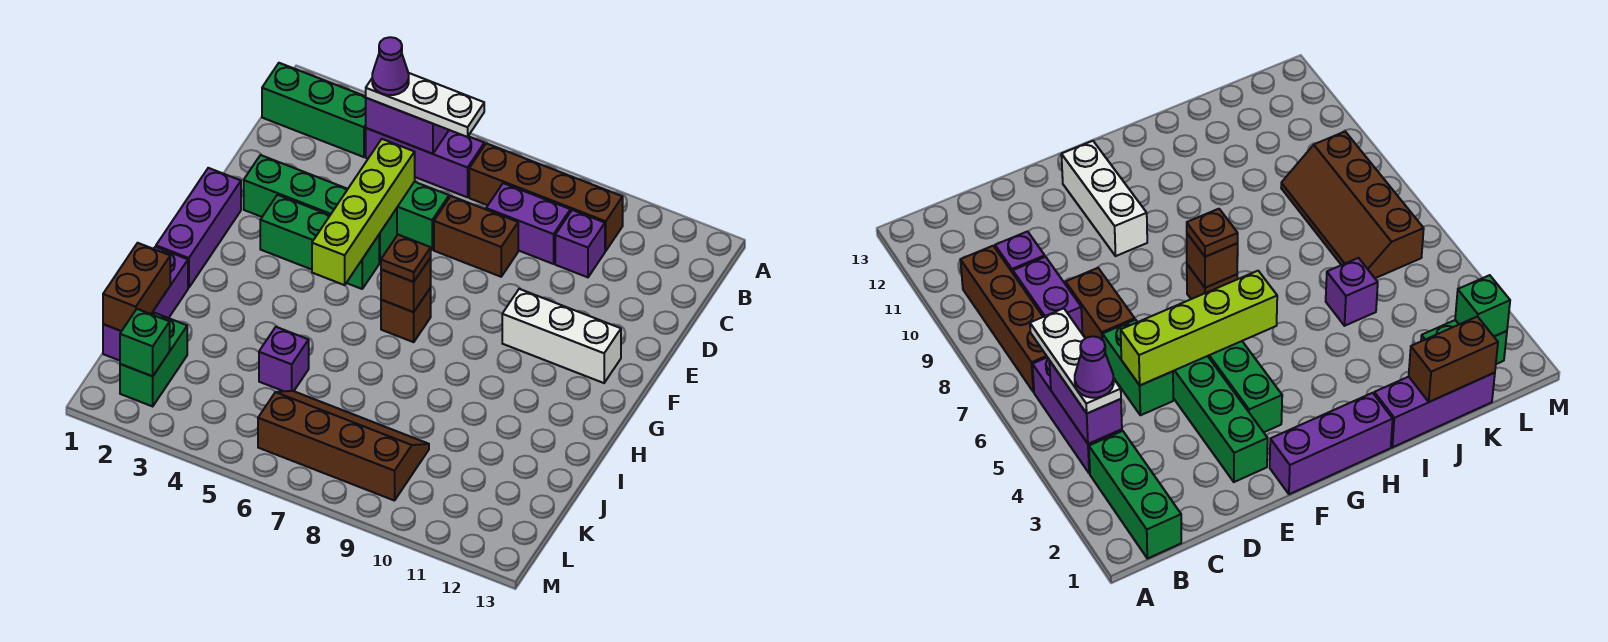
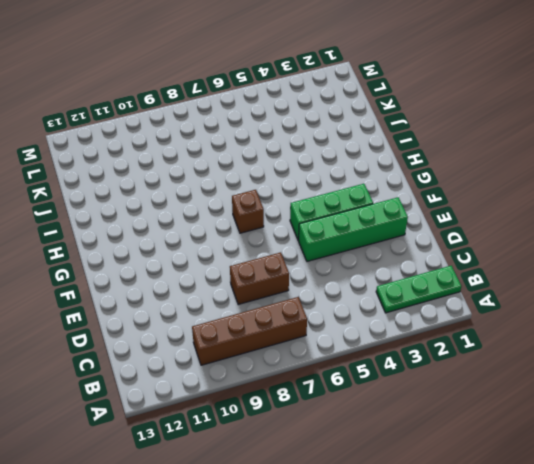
green 1x3 plate [376,266,461,313] -> green 1x3 brick [262,63,366,157]
none -> purple 1x3 brick [366,128,484,197]
none -> purple 1x2 brick [486,183,570,264]
none -> purple 1x1 brick [555,210,605,277]

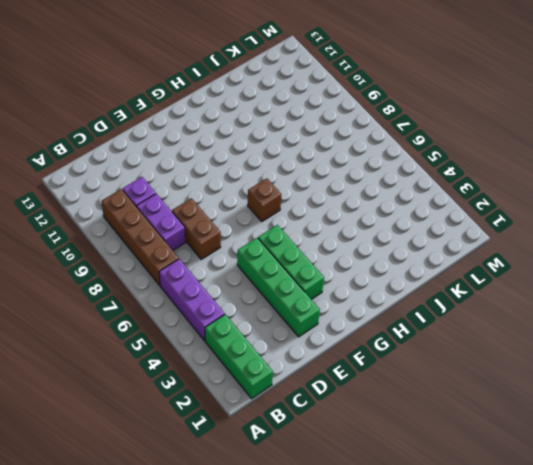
none -> green 1x2 brick [397,182,449,250]
none -> purple 1x3 brick [156,168,241,288]
none -> white 1x3 brick [502,289,621,383]

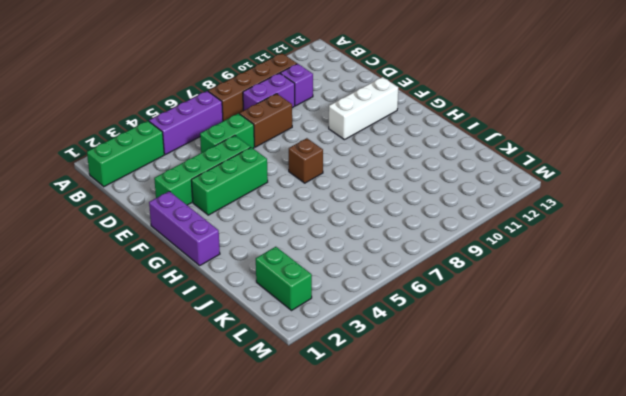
none -> purple 1x3 brick [103,247,188,361]
none -> purple 1x1 brick [259,327,309,391]
none -> brown 2x4 slope [258,391,429,501]

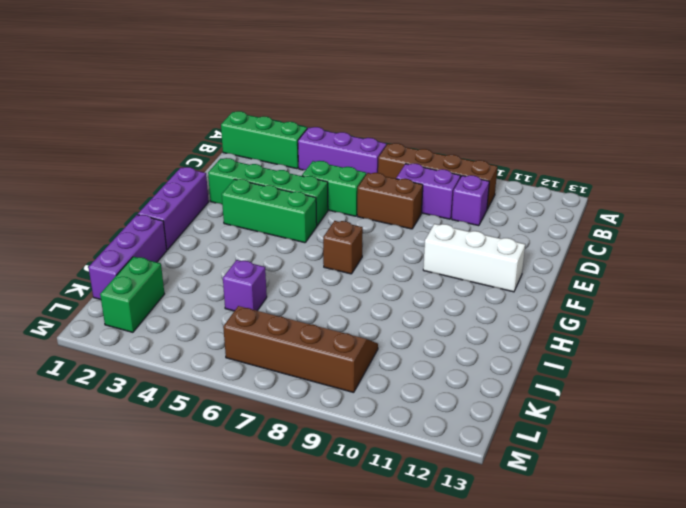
none -> purple 1x2 brick [366,98,449,154]
none -> lime 1x4 brick [312,139,415,285]
none -> brown 1x1 brick [381,258,431,312]

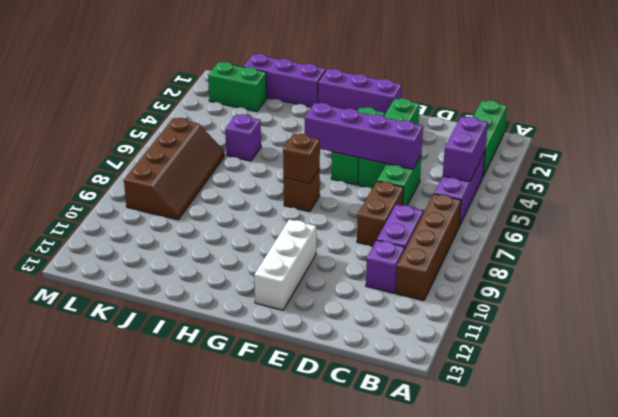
purple 1x4 brick [305,103,423,169] -> lime 1x4 brick [312,139,415,285]
none -> brown 1x2 brick [103,243,170,331]
none -> green 1x1 brick [120,309,170,376]
none -> white 1x3 plate [366,73,484,137]

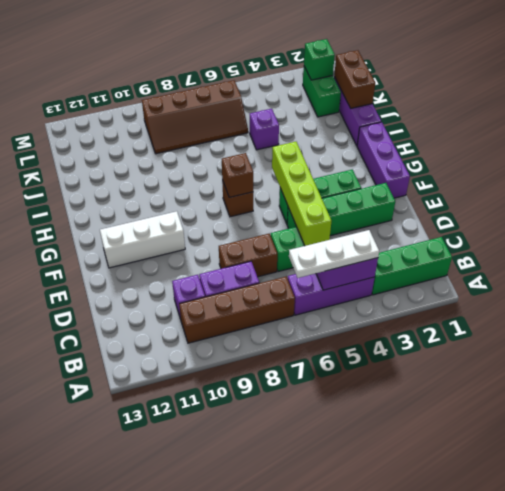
none -> brown 1x1 plate [381,235,431,282]
none -> purple 1x1 cone [372,37,409,95]

